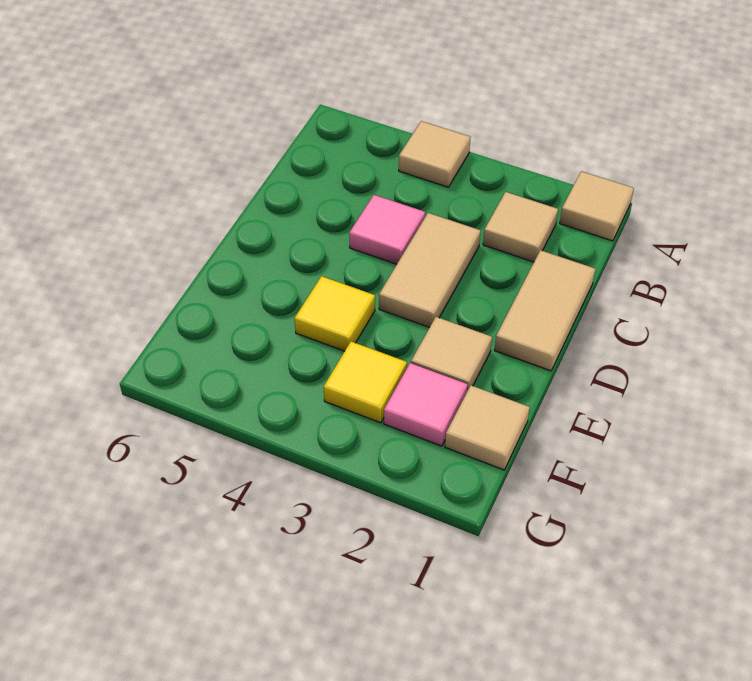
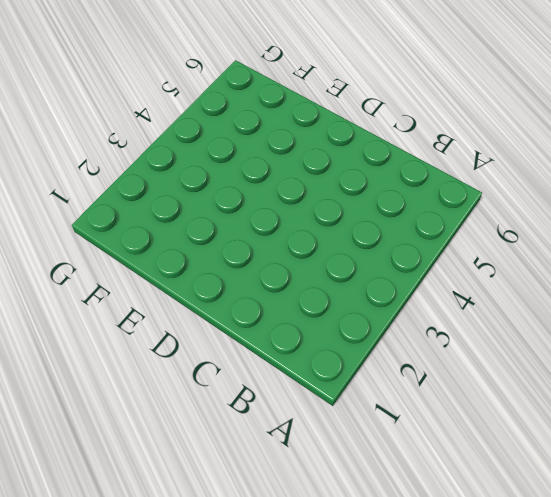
none -> tan 1x1 tile [560,171,634,241]
none -> tan 1x1 tile [399,121,470,187]

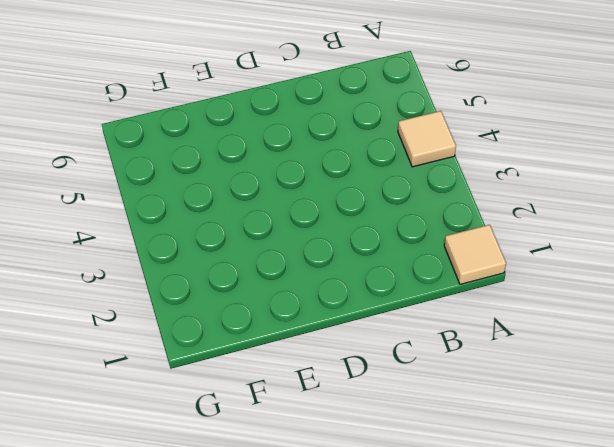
none -> tan 1x1 tile [483,192,558,262]
none -> tan 1x2 tile [495,250,595,371]

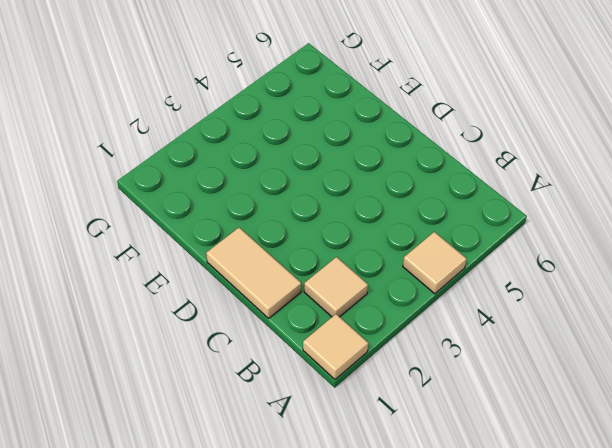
none -> tan 1x2 tile [379,213,481,327]
none -> pink 1x1 tile [349,195,425,264]

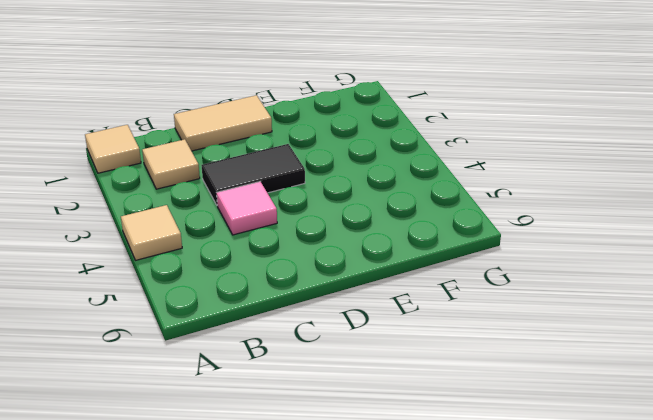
black 1x2 tile [202,144,305,205] -> tan 1x2 tile [379,213,481,327]
none -> tan 1x1 tile [411,317,492,391]
none -> yellow 1x1 tile [294,276,375,351]

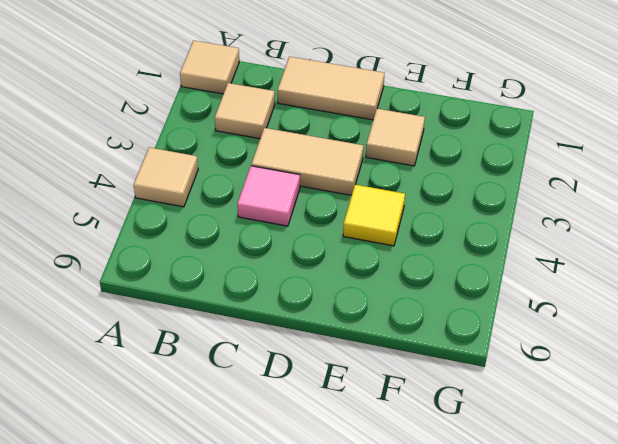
none -> tan 1x1 tile [445,385,530,470]
none -> pink 1x1 tile [384,363,468,446]

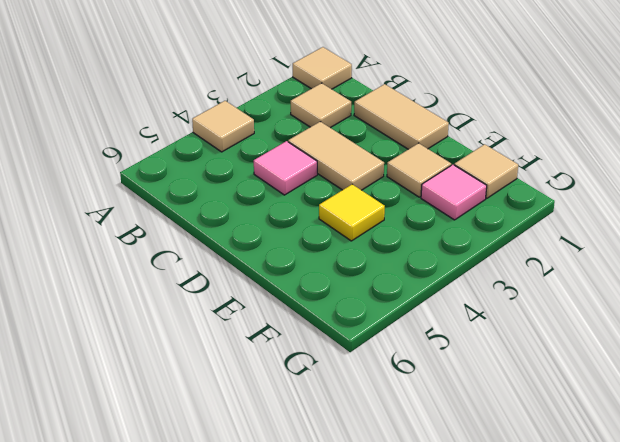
none -> yellow 1x1 tile [324,341,407,423]

